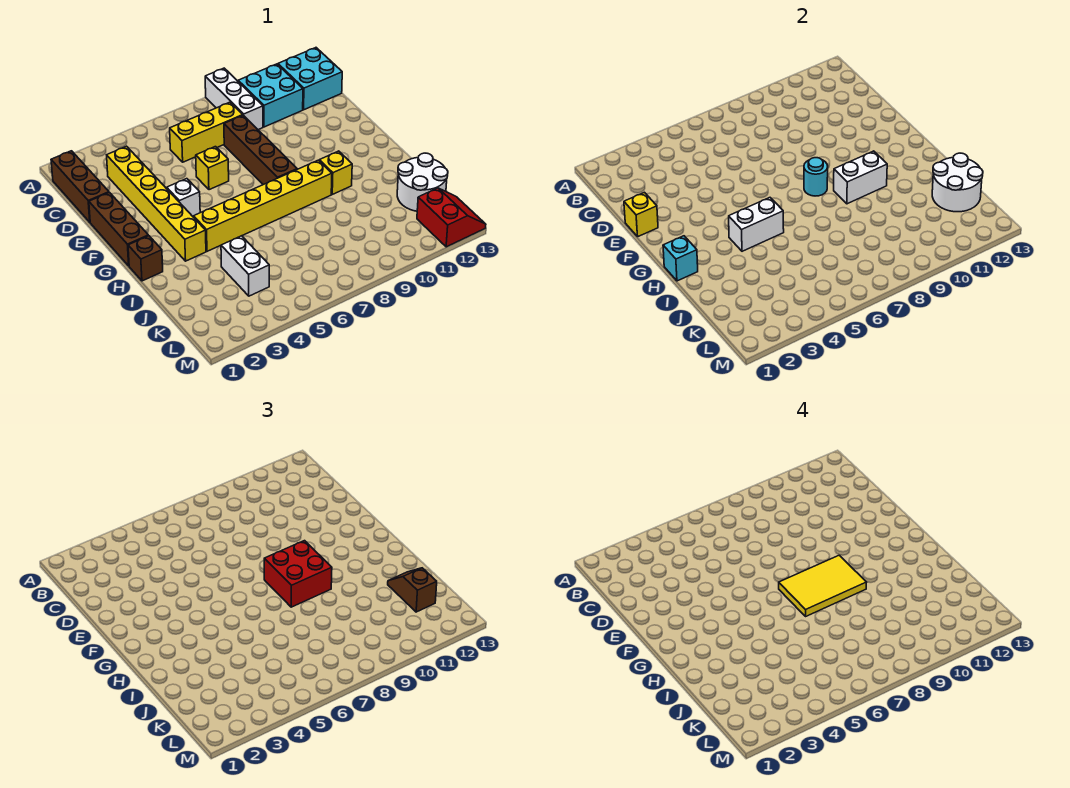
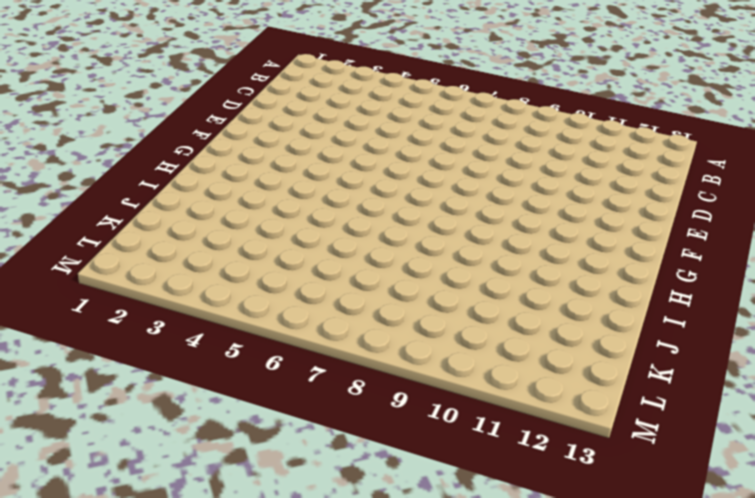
none -> white 1x3 brick [205,68,263,130]
none -> brown 1x3 brick [51,151,109,222]
none -> cyan 2x2 brick [238,64,303,127]

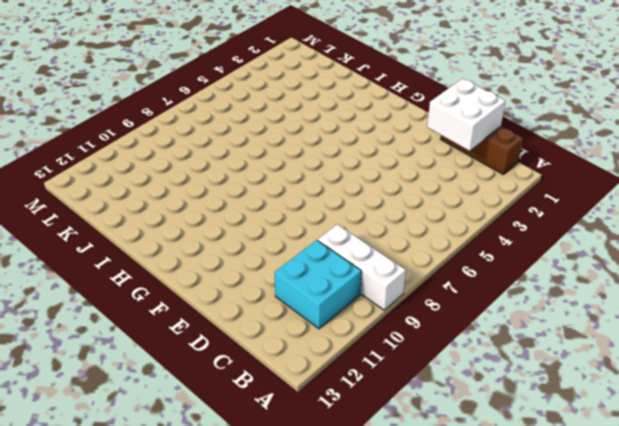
white 2x2 brick [427,79,505,151] -> none
none -> cyan 2x2 brick [278,48,342,110]
none -> yellow 1x6 brick [107,146,206,261]
none -> yellow 1x3 brick [170,102,243,162]

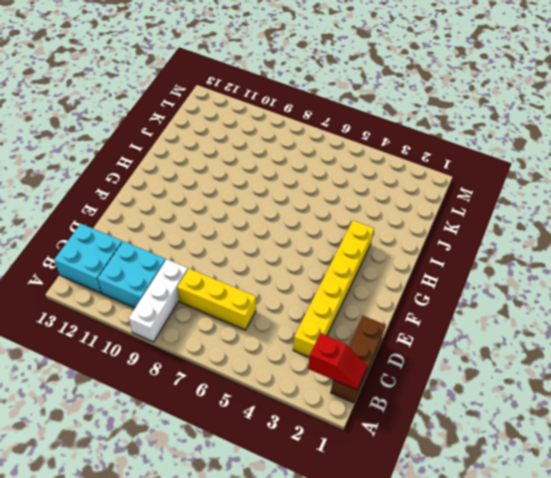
red 1x2 slope [308,333,367,390] -> none
none -> brown 1x4 brick [224,115,297,185]
none -> brown 1x3 brick [89,192,148,266]
none -> yellow 1x1 brick [196,147,229,190]

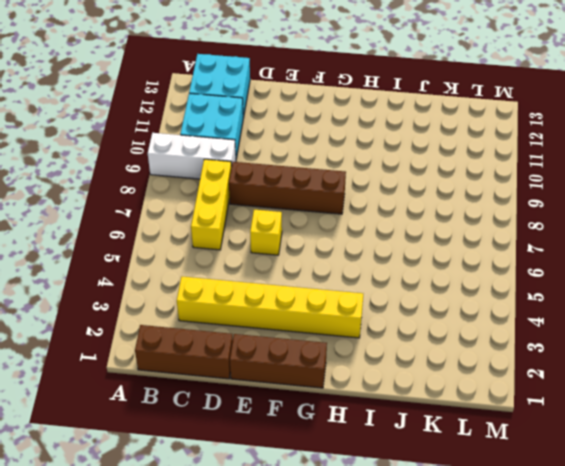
none -> white 1x1 brick [167,179,200,217]
none -> brown 1x1 brick [128,236,163,281]
none -> yellow 1x6 brick [194,160,332,251]

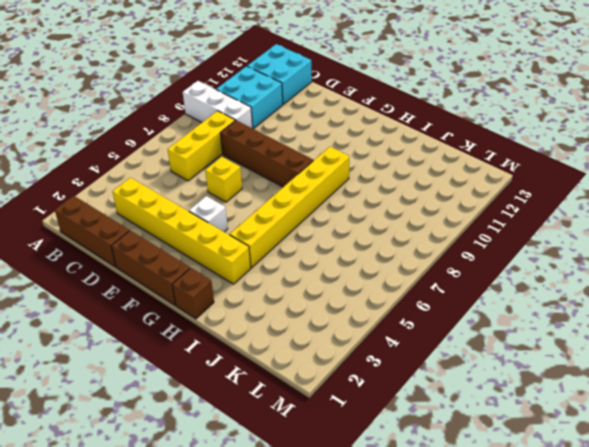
none -> yellow 1x1 brick [319,151,352,194]
none -> white 1x2 brick [221,236,269,296]
none -> white 2x2 round brick [397,153,448,211]

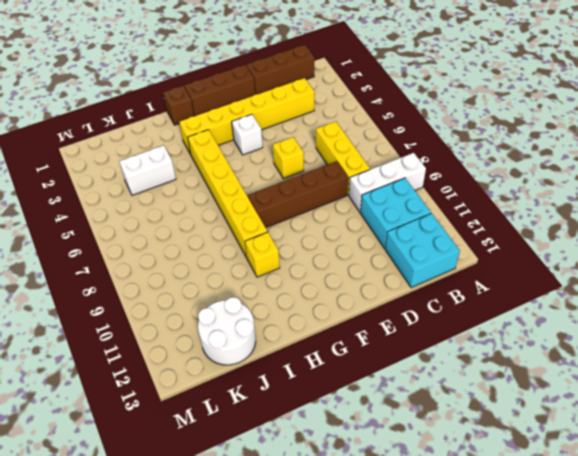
none -> red 2x2 slope [417,188,486,247]
none -> yellow 1x1 brick [624,192,658,236]
none -> cyan 1x1 round brick [804,158,828,196]

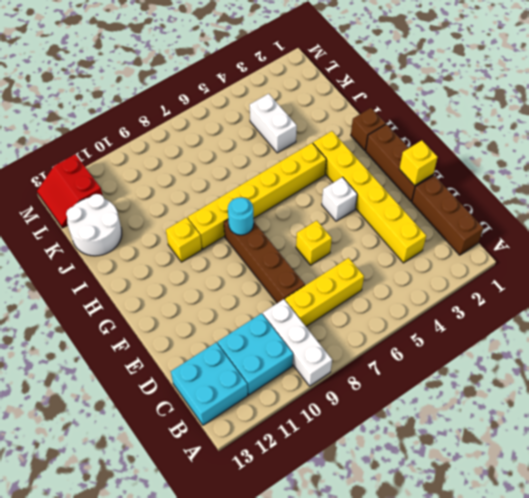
none -> cyan 1x1 brick [663,236,698,281]
none -> white 1x2 brick [729,198,784,251]
none -> white 1x2 brick [834,151,887,204]

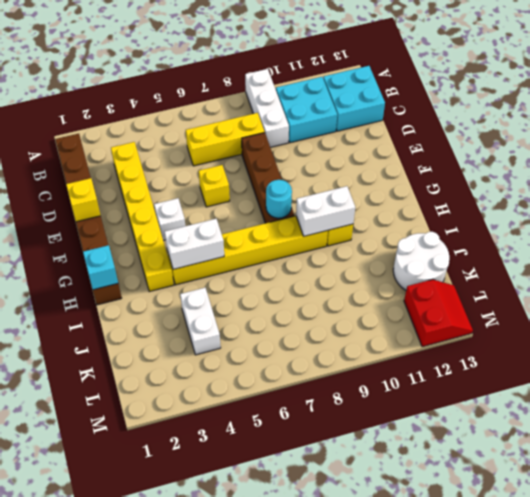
none -> white 2x2 round brick [932,153,983,212]
none -> red 2x2 brick [264,541,332,607]
none -> brown 1x2 slope [388,568,437,612]

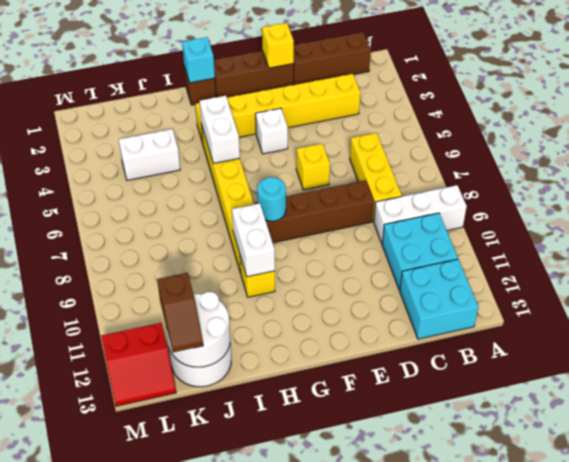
brown 1x2 slope [157,273,203,352] -> brown 1x2 slope turned to [388,568,437,612]
none -> red 2x2 brick [264,541,332,607]
none -> yellow 2x3 tile [779,555,867,617]

